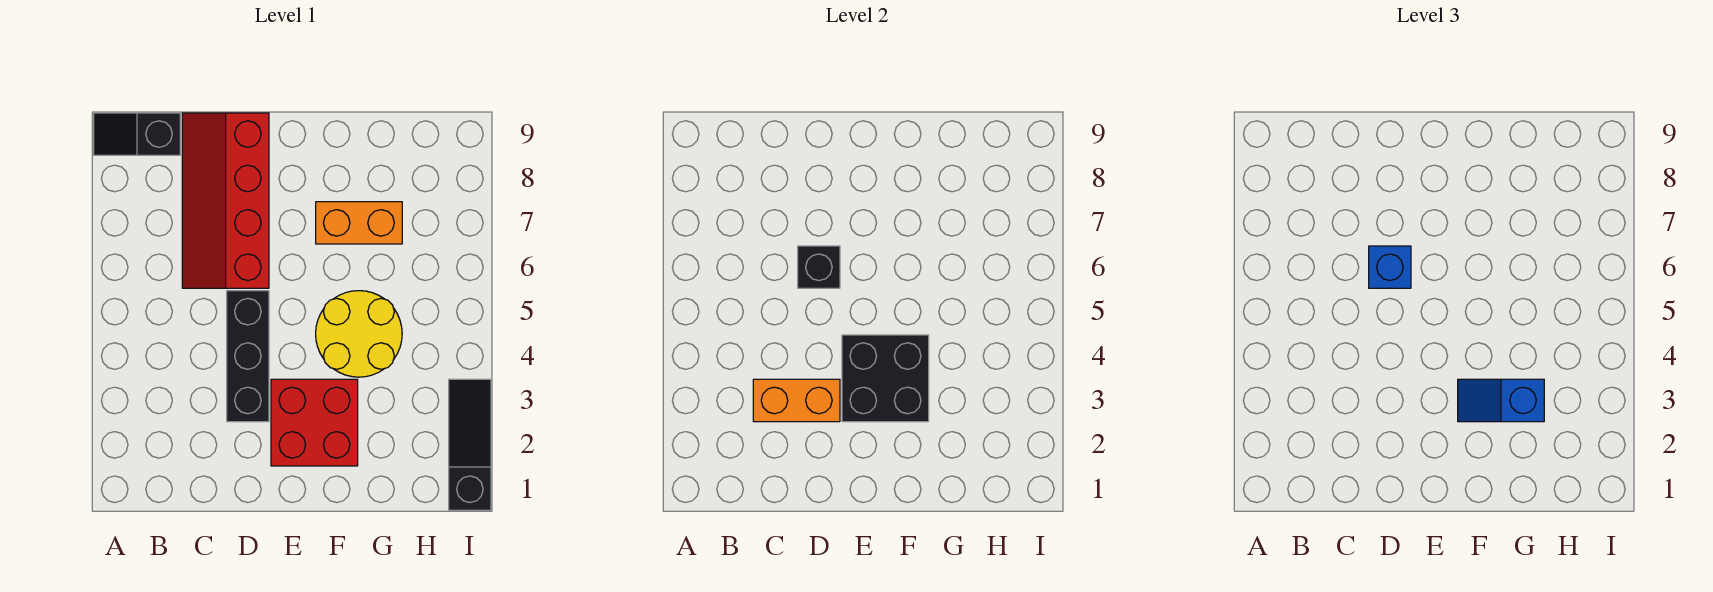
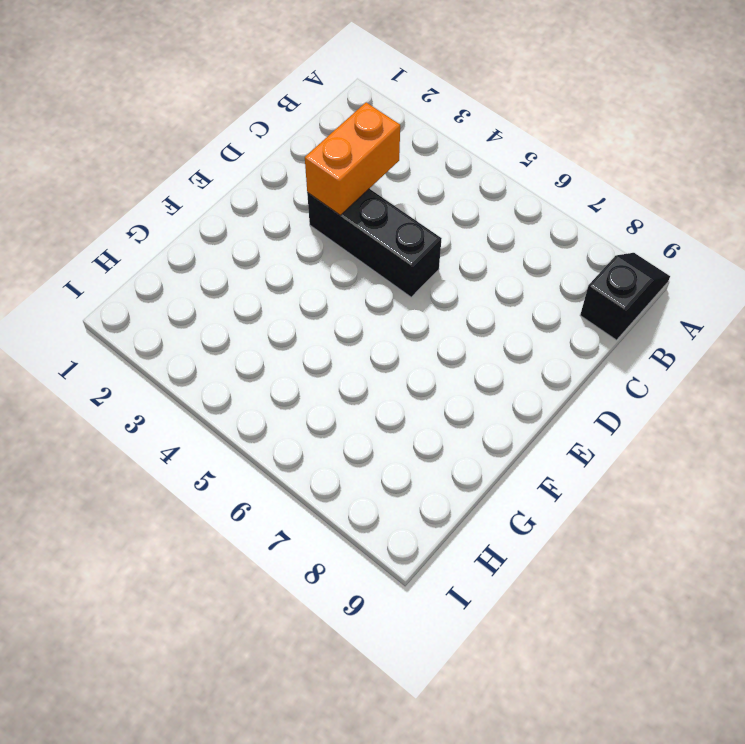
none -> red 2x4 slope [182,113,269,288]
none -> red 2x2 brick [271,379,358,466]
none -> yellow 2x2 round brick [316,291,402,377]

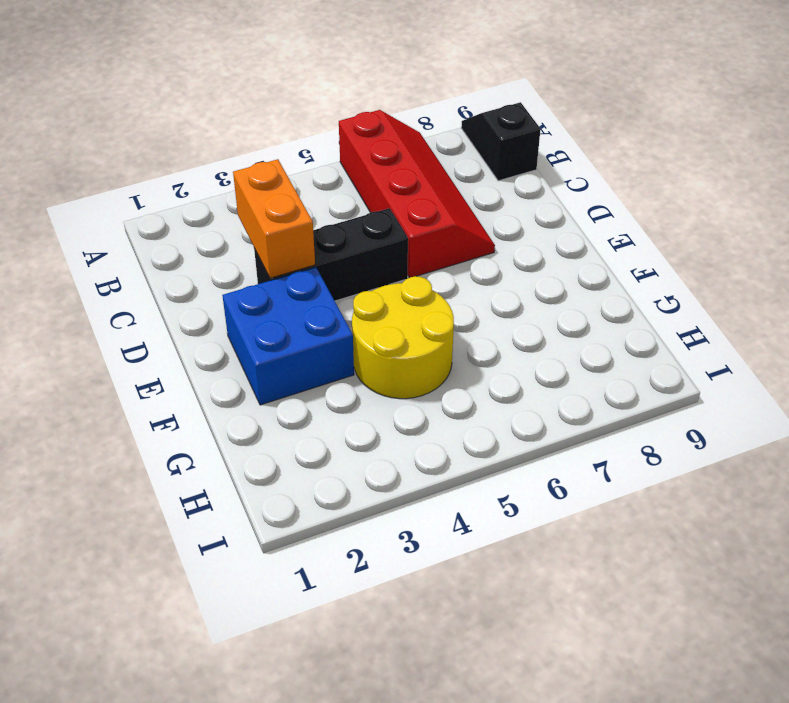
red 2x4 slope [339,110,495,278] -> red 2x4 slope turned to [182,113,269,288]
blue 2x2 brick [222,267,354,405] -> red 2x2 brick [271,379,358,466]
none -> orange 1x2 brick [316,202,402,244]
none -> black 1x3 slope [449,379,491,510]
none -> black 1x1 brick [798,246,840,288]

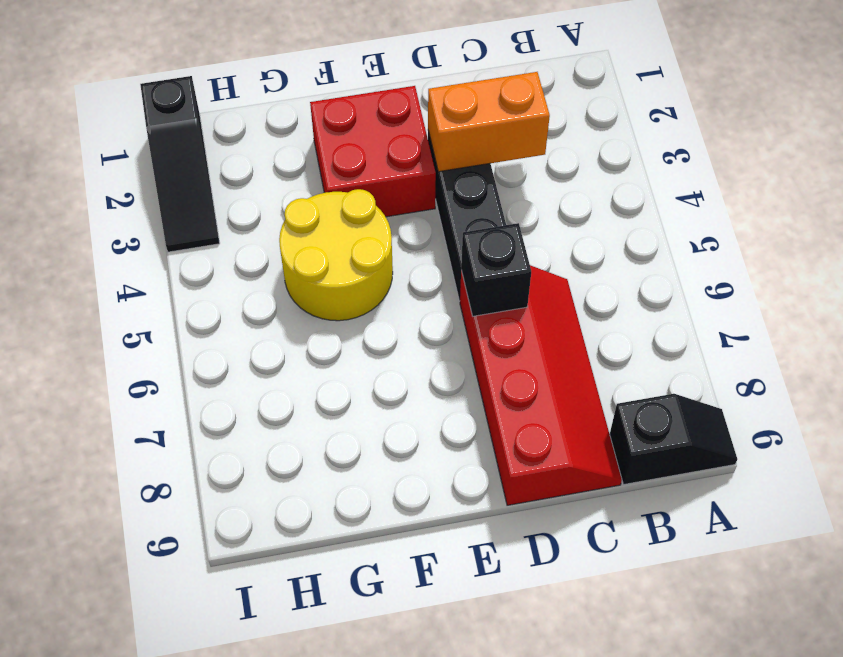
none -> orange 1x2 brick [316,202,402,244]
none -> black 2x2 brick [842,335,929,422]
none -> blue 1x1 brick [1369,246,1411,288]

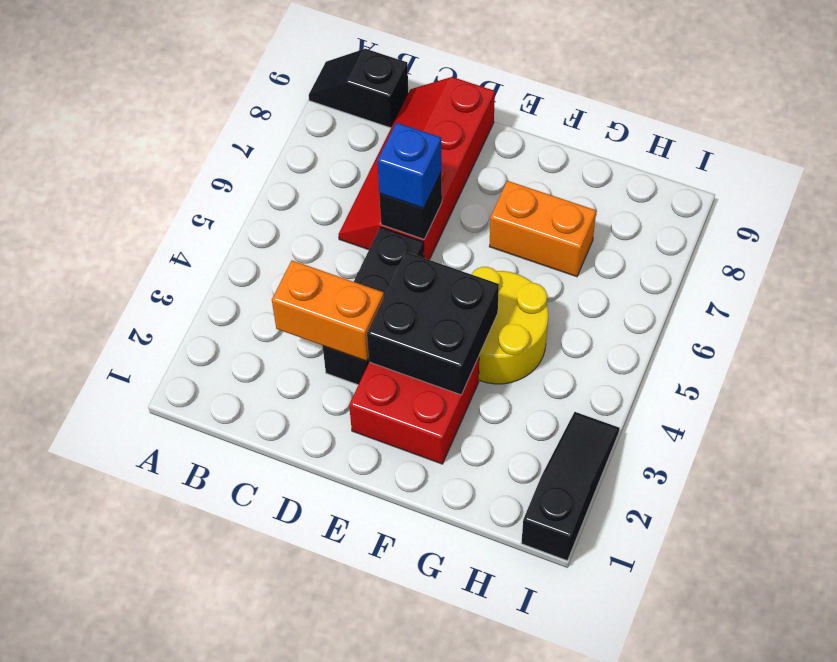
none -> blue 1x2 slope [1458,379,1544,422]

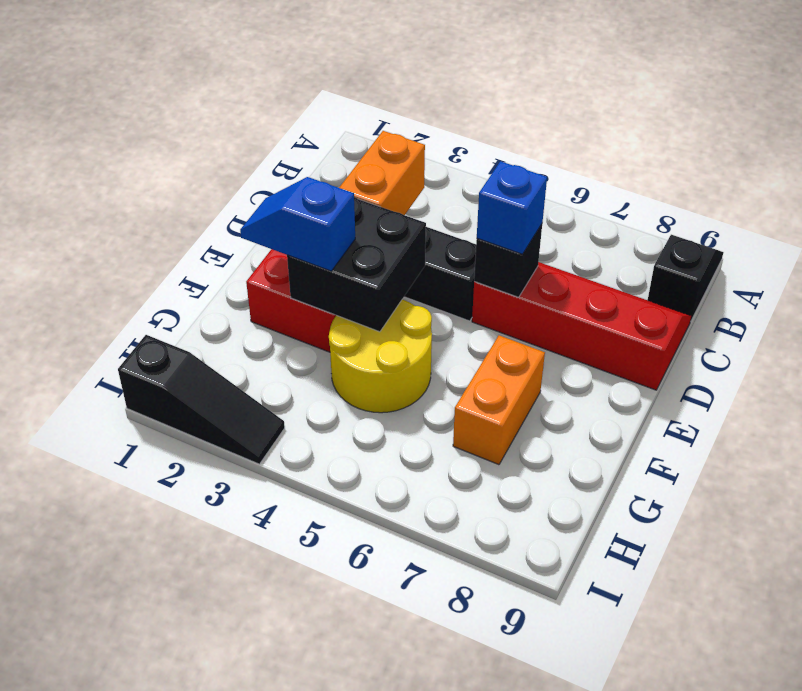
blue 1x2 slope [240,177,355,271] -> blue 1x2 slope turned to [1458,379,1544,422]

